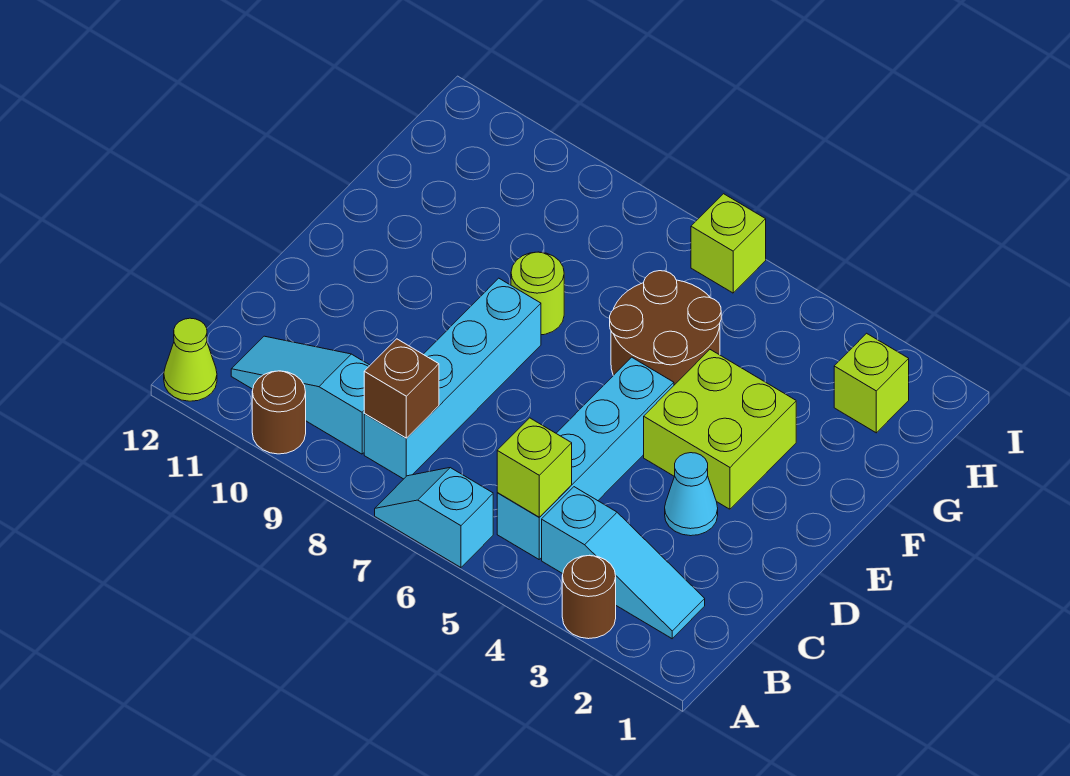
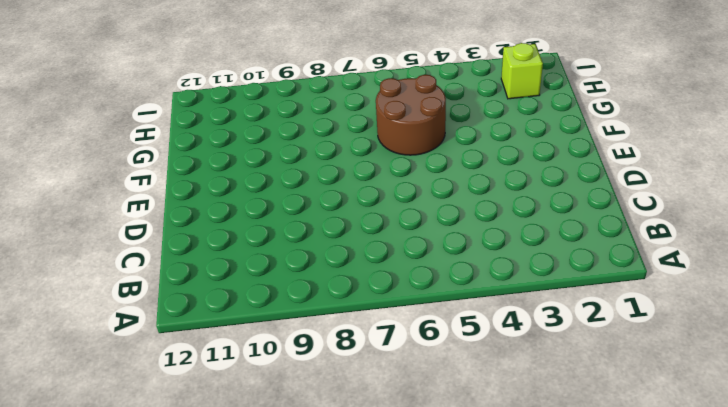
none -> brown 1x1 round brick [562,555,616,639]
none -> cyan 1x2 slope [375,468,493,567]
none -> brown 1x1 round brick [252,371,306,454]

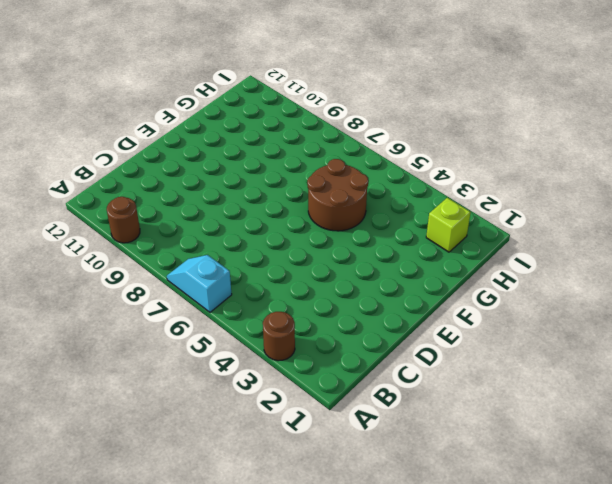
none -> lime 1x1 cone [164,318,217,401]
none -> cyan 1x3 slope [542,487,705,639]
none -> cyan 1x4 brick [497,357,674,559]

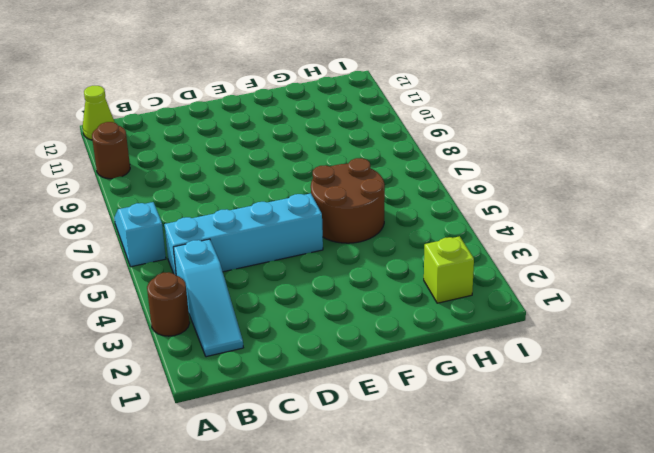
none -> cyan 1x4 brick [364,278,541,479]
none -> cyan 1x3 slope [231,336,370,454]
none -> cyan 1x1 cone [665,453,718,536]

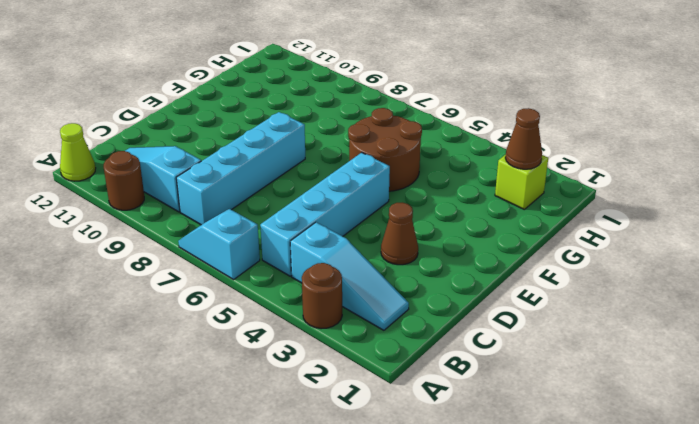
brown 1x1 cone [381,203,418,265] -> cyan 1x1 cone [665,453,718,536]
brown 1x1 cone [505,108,542,169] -> none
none -> lime 2x2 brick [644,350,796,509]
none -> lime 1x1 round brick [511,252,564,335]
none -> lime 1x1 brick [691,194,766,293]

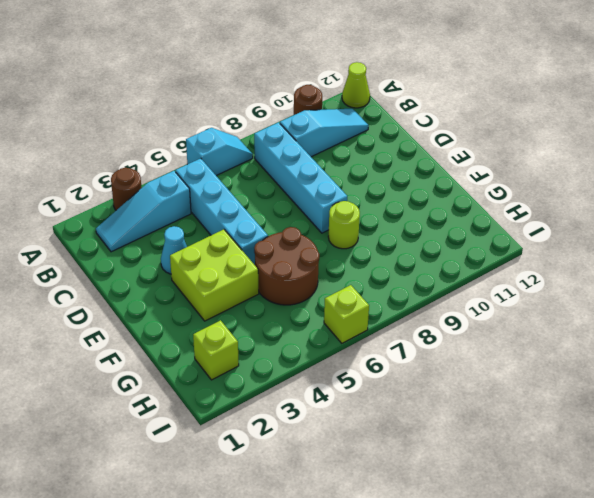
none -> lime 1x1 brick [497,418,572,517]
none -> brown 1x1 brick [364,339,439,438]

